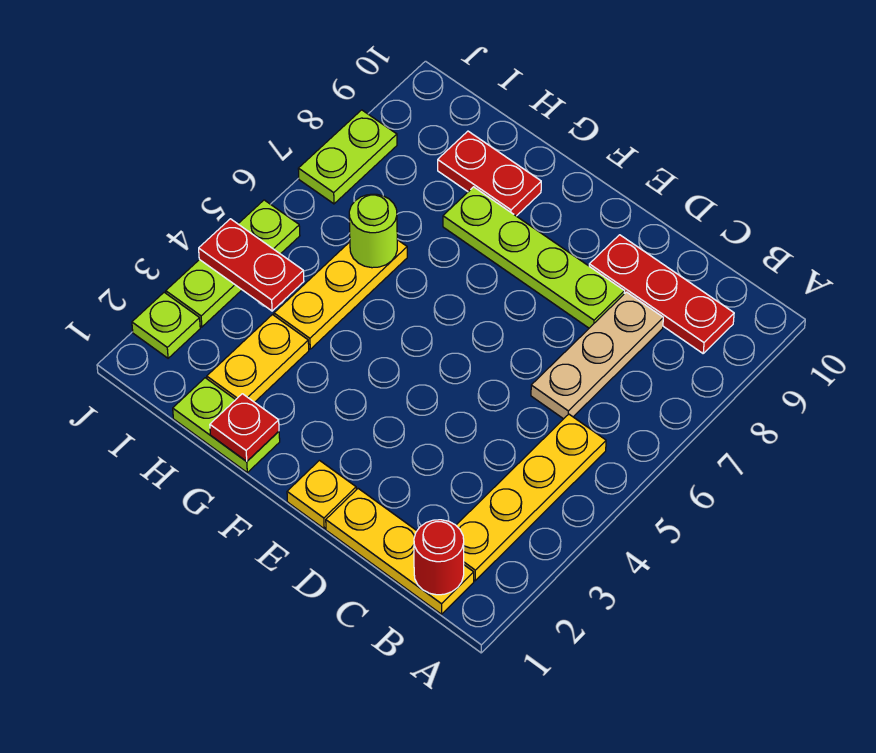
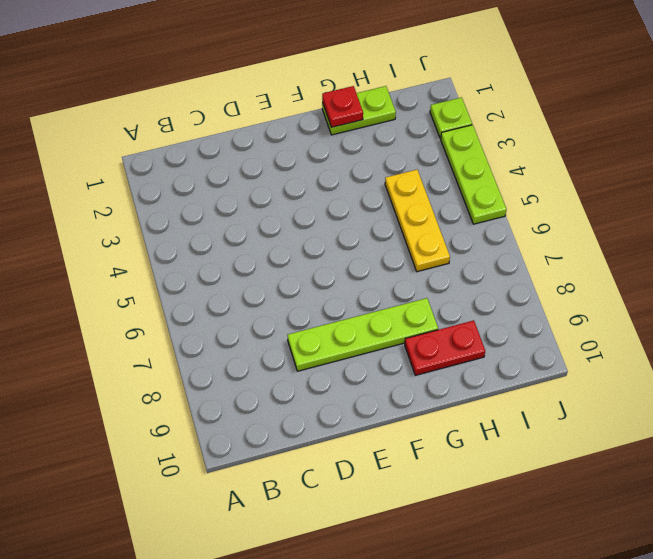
none -> yellow 1x3 plate [326,489,474,614]
none -> yellow 1x4 plate [456,414,606,581]
none -> red 1x3 plate [589,235,734,353]

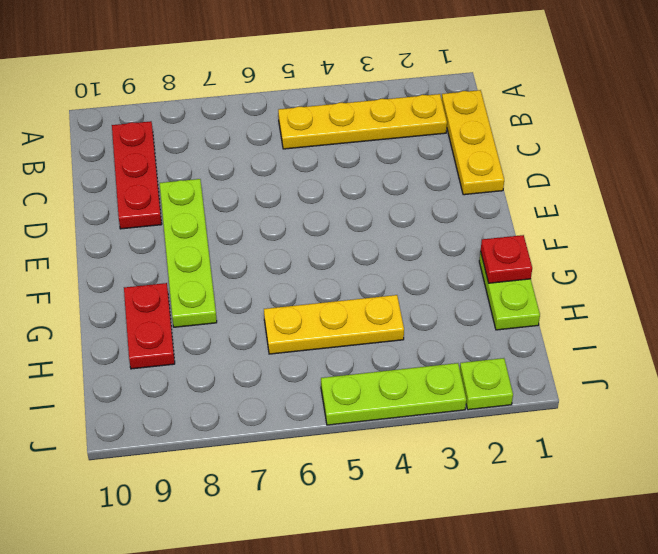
none -> tan 1x3 plate [531,292,663,419]
none -> yellow 1x1 plate [287,460,356,529]
none -> yellow 1x2 plate [207,315,309,402]

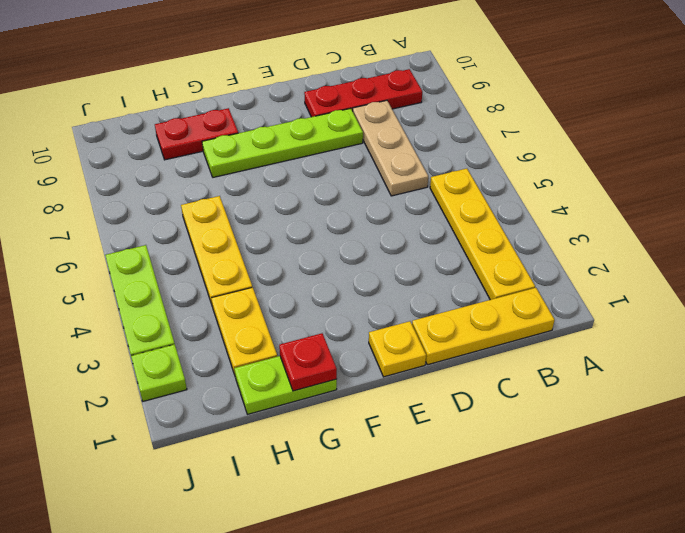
none -> lime 1x2 plate [298,110,397,204]
none -> red 1x1 round brick [414,520,464,595]
none -> lime 1x1 round brick [349,194,397,268]

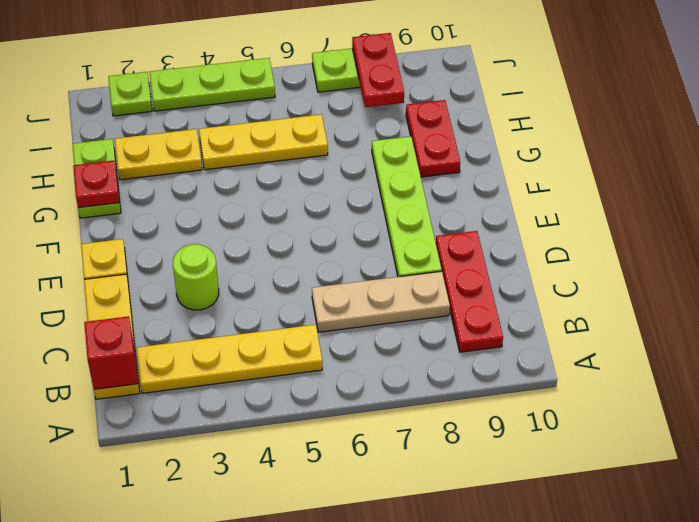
red 1x1 brick [84,316,138,389] -> red 1x1 round brick [414,520,464,595]
lime 1x1 round brick [173,244,219,310] -> lime 1x1 round brick moved to [349,194,397,268]
red 1x2 plate [352,33,404,107] -> red 1x2 plate moved to [199,219,304,311]

